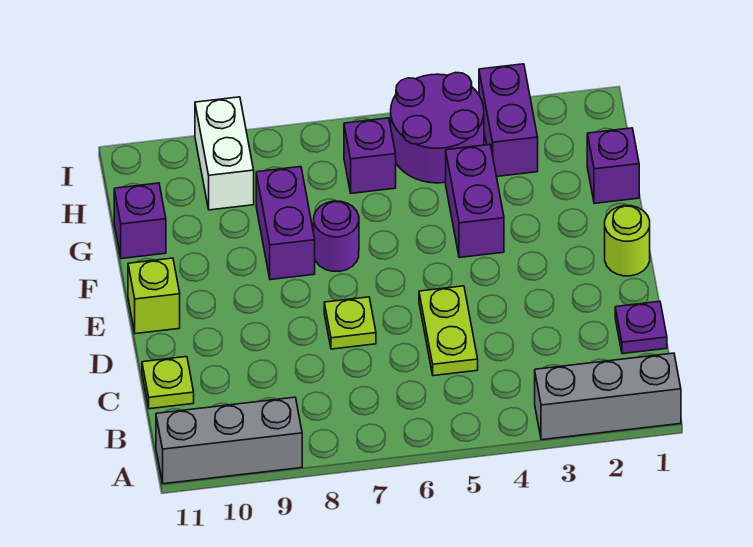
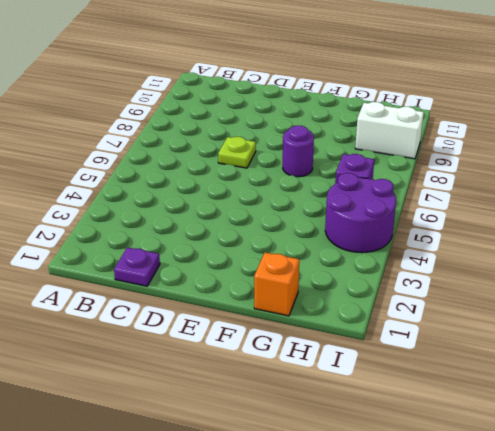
orange 1x1 brick [254,253,299,316] -> purple 1x1 brick [587,128,639,203]
none -> grey 1x3 brick [535,353,681,440]
none -> grey 1x3 brick [156,397,302,484]
none -> lime 1x2 plate [419,286,478,376]

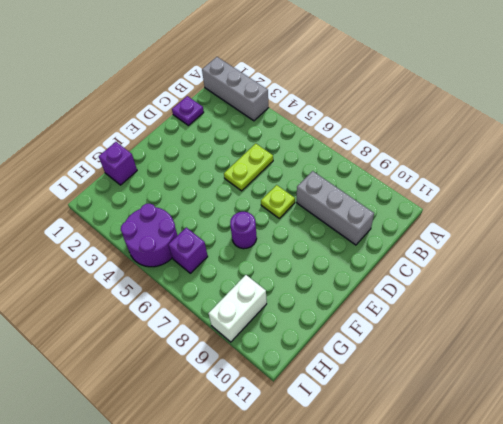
grey 1x3 brick [297,171,374,245] -> grey 1x3 brick moved to [156,397,302,484]
none -> lime 1x1 plate [142,357,194,409]
none -> lime 1x1 round brick [605,206,650,276]
none -> lime 1x1 brick [128,258,180,334]

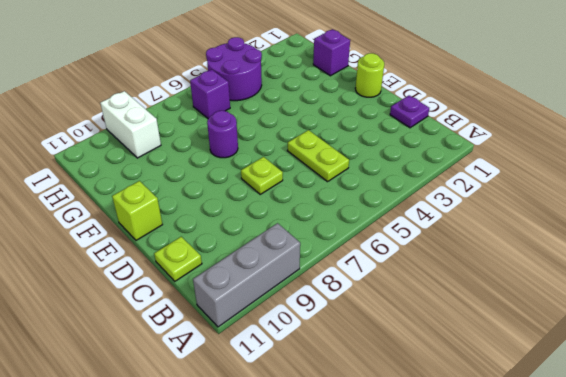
none -> grey 1x3 brick [535,353,681,440]
none -> purple 1x2 brick [446,145,504,258]
none -> purple 1x2 brick [256,167,315,280]

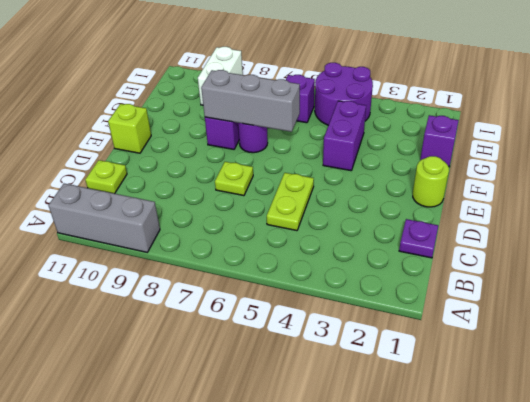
grey 1x3 brick [201,70,300,132] -> grey 1x3 brick moved to [535,353,681,440]
none -> purple 1x1 brick [114,183,166,259]
none -> purple 1x2 brick [479,64,538,177]

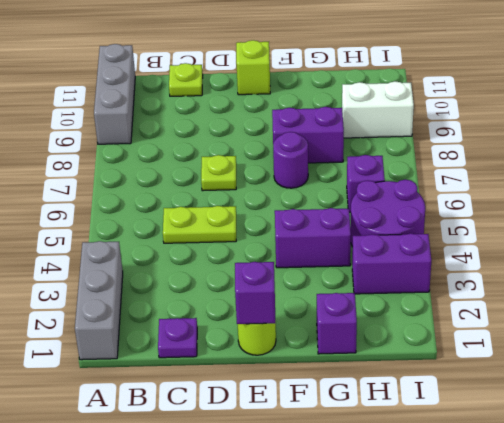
purple 1x1 brick [235,262,276,324] -> purple 1x1 brick moved to [114,183,166,259]

